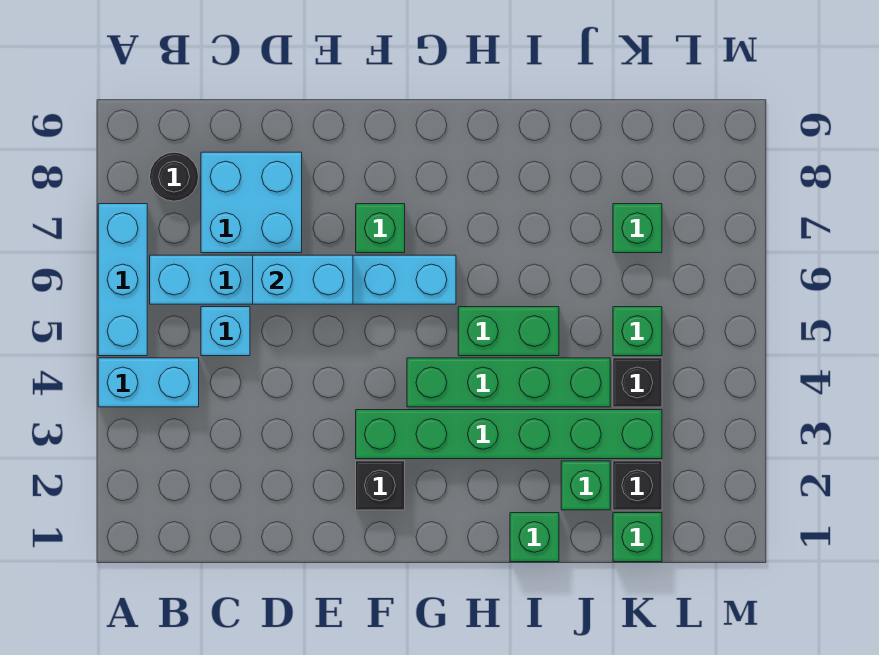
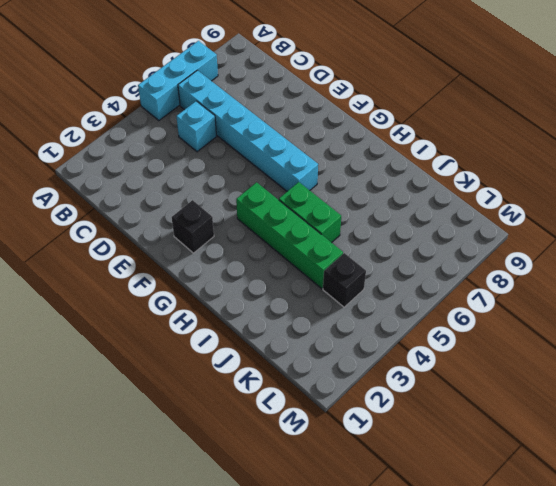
none -> cyan 1x2 brick [98,358,199,407]
none -> black 1x1 round brick [150,152,199,201]
none -> cyan 2x2 brick [201,152,302,253]

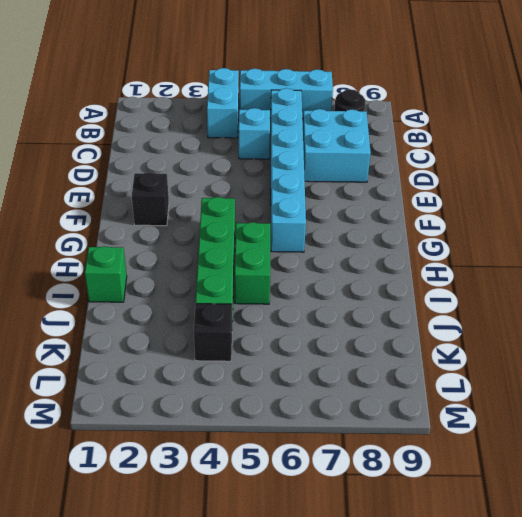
none -> green 1x6 brick [356,410,662,459]
none -> green 1x1 brick [356,204,405,253]
none -> green 1x1 brick [561,461,610,510]

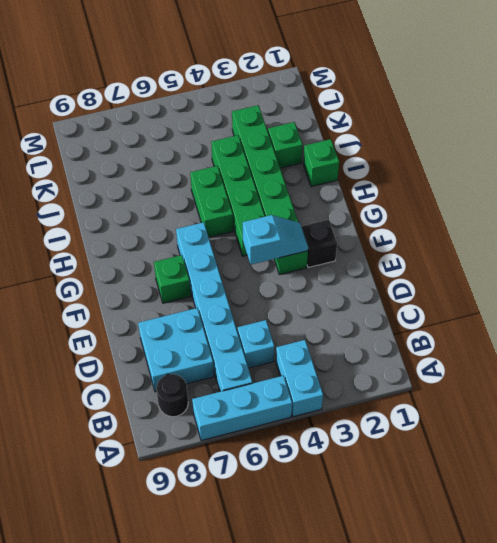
cyan 1x2 slope [243,215,308,265] -> none
none -> green 1x1 brick [613,513,662,562]
none -> black 1x1 brick [613,461,662,510]
none -> black 1x1 brick [613,358,662,407]

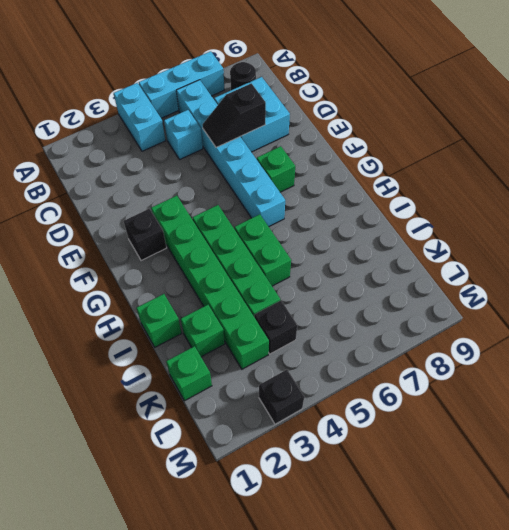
black 1x2 slope [203,83,266,147] -> cyan 1x2 brick [253,255,353,304]
black 1x1 brick [259,370,304,424] -> black 1x1 brick moved to [613,461,662,510]
none -> green 1x1 brick [613,307,662,356]
none -> green 1x1 brick [613,204,662,253]

